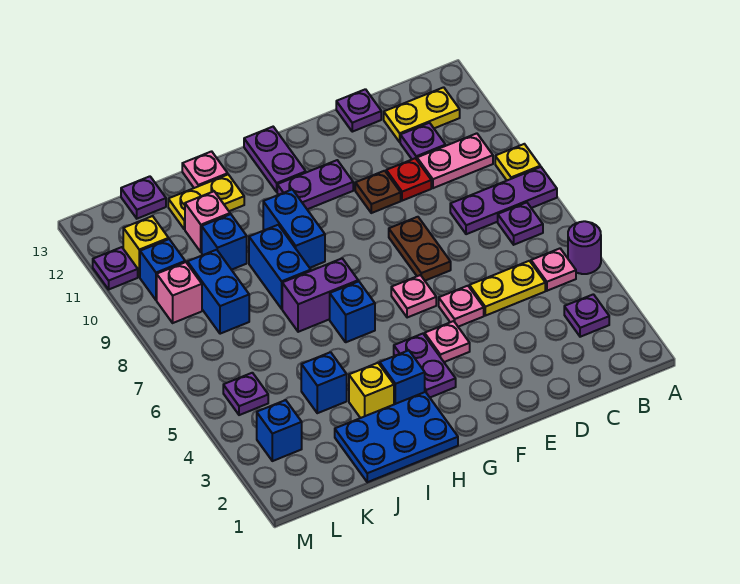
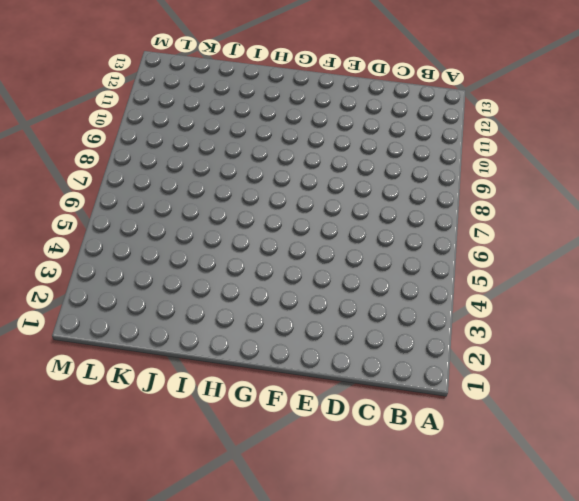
none -> purple 1x1 round brick [568,221,601,274]
none -> purple 1x3 plate [450,167,557,234]
none -> yellow 1x1 plate [495,144,540,180]
none -> purple 1x1 plate [564,294,609,337]

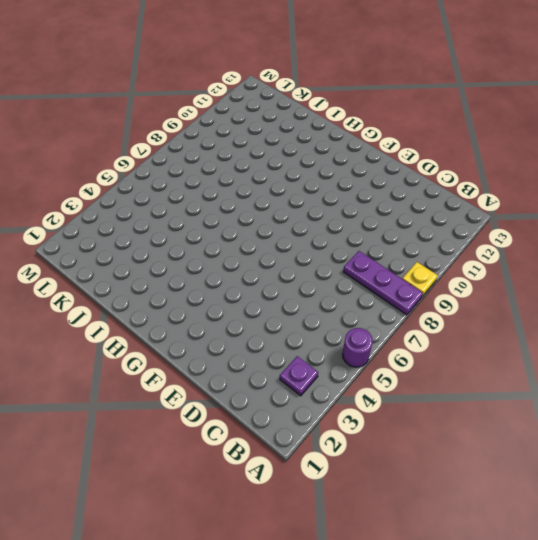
none -> pink 1x1 plate [531,249,576,291]
none -> purple 1x1 plate [498,202,543,245]
none -> pink 1x2 plate [417,133,493,188]
none -> yellow 1x2 plate [384,87,460,142]

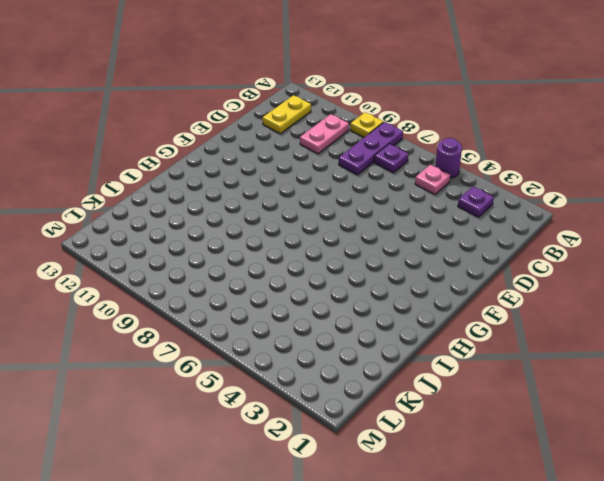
none -> yellow 1x2 plate [469,261,545,316]
none -> purple 1x1 plate [400,123,446,159]
none -> red 1x1 plate [386,158,431,201]
none -> purple 1x1 plate [336,89,381,132]

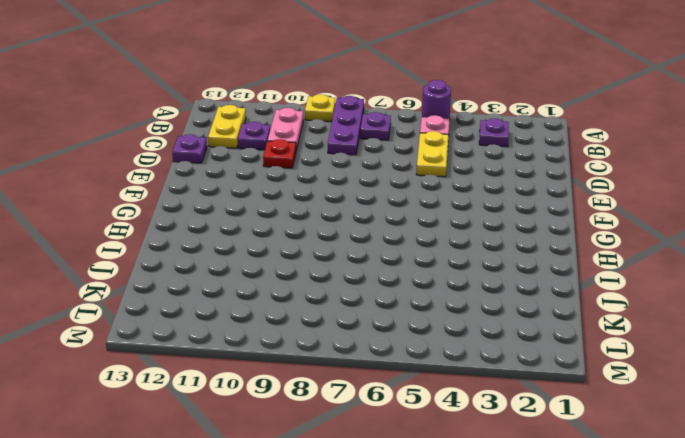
none -> pink 1x1 plate [439,286,484,327]
none -> brown 1x2 plate [389,217,451,281]
none -> brown 1x1 plate [355,171,401,213]
none -> pink 1x1 plate [425,321,470,362]

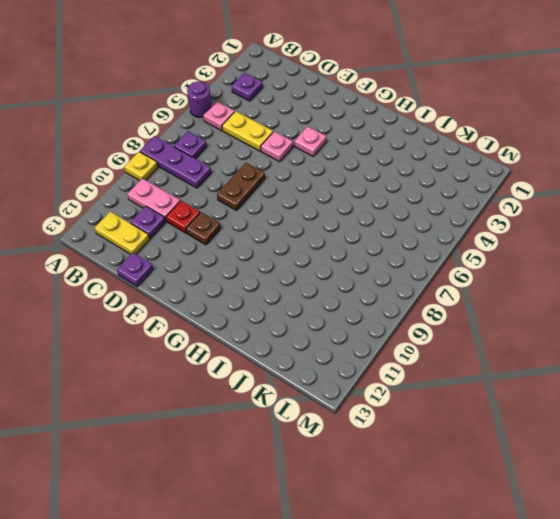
none -> pink 1x1 plate [391,275,436,318]
none -> purple 1x2 plate [277,160,353,209]
none -> purple 1x2 plate [394,334,456,397]
none -> purple 1x2 plate [244,127,306,192]

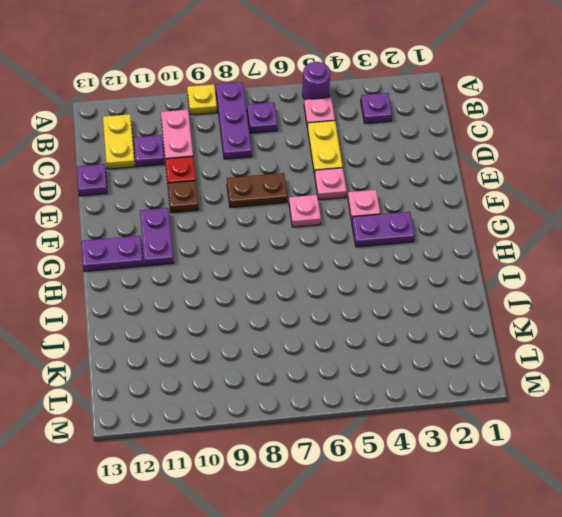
none -> blue 2x3 plate [335,392,458,482]
none -> blue 1x1 brick [380,350,425,404]
none -> blue 1x1 brick [330,281,375,342]
none -> purple 1x2 brick [282,259,358,332]

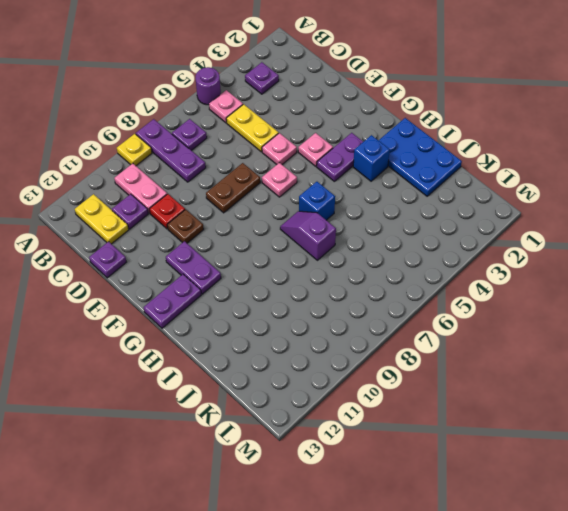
purple 1x2 slope [280,211,336,260] -> purple 1x2 brick [282,259,358,332]
none -> blue 1x2 brick [263,189,325,268]
none -> yellow 1x1 brick [349,363,394,418]
none -> blue 1x2 brick [249,225,311,309]
none -> yellow 1x2 plate [168,175,244,229]

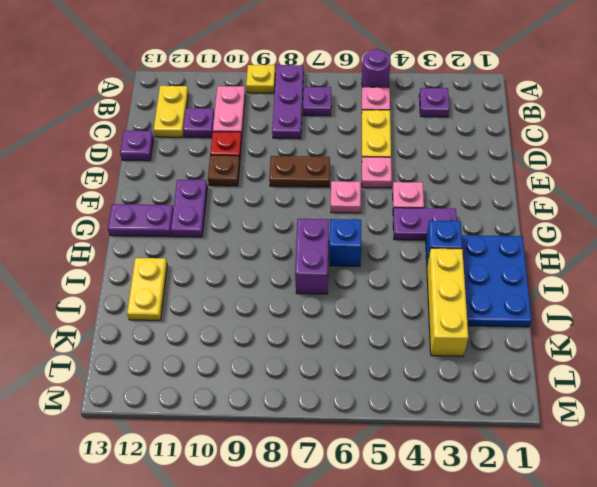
yellow 1x3 brick [427,248,468,356] -> yellow 1x1 brick [349,363,394,418]
none -> blue 1x2 brick [263,189,325,268]
none -> blue 1x2 brick [249,225,311,309]
none -> pink 1x1 plate [182,151,228,188]
none -> blue 1x1 brick [301,352,347,413]

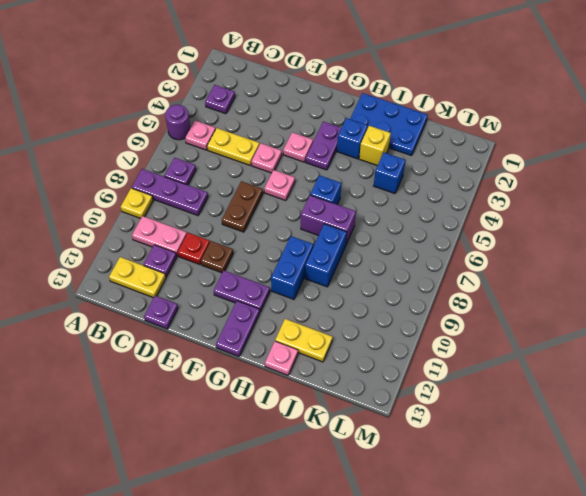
none -> blue 1x1 brick [202,214,247,270]
none -> pink 1x1 brick [185,191,230,252]
none -> blue 1x2 brick [187,250,249,334]
none -> purple 1x1 plate [121,176,166,219]

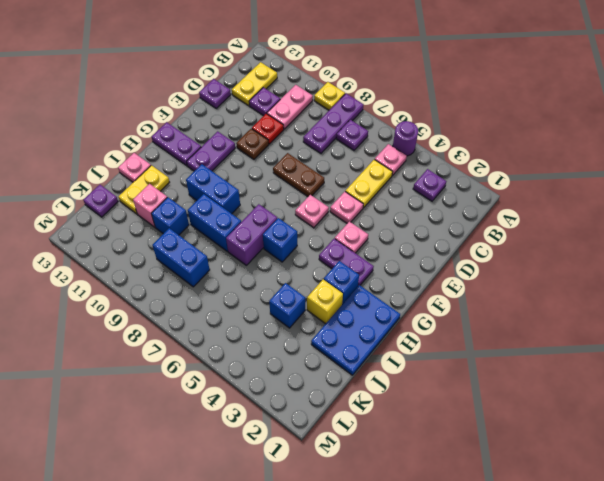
none -> blue 1x1 brick [257,400,302,461]
none -> purple 1x1 plate [223,373,268,415]
none -> pink 1x1 brick [157,262,202,323]
none -> blue 1x1 brick [140,239,185,300]

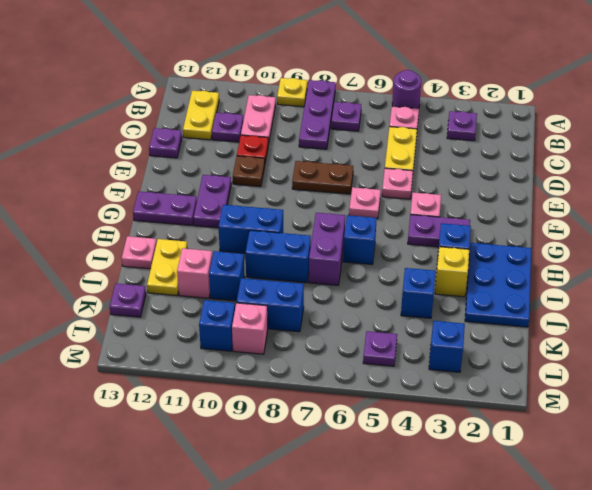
none -> yellow 1x1 brick [123,216,169,277]
none -> purple 1x1 plate [93,247,138,289]

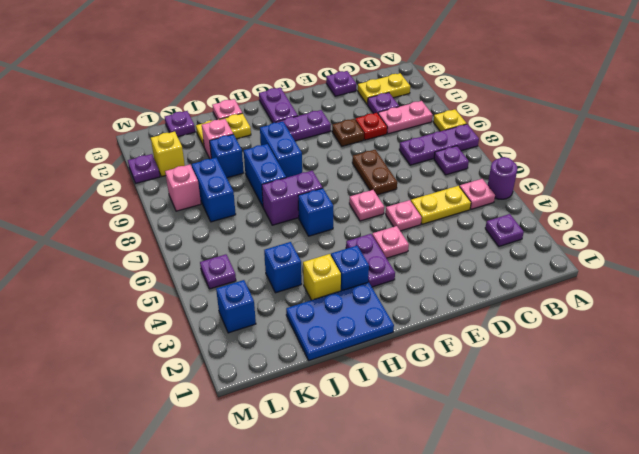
none -> blue 1x1 brick [140,239,185,300]

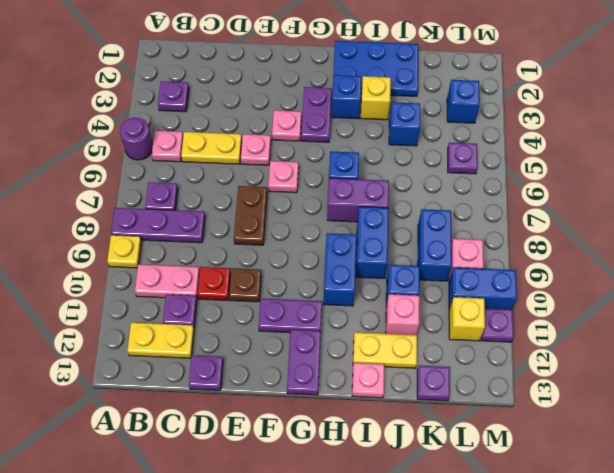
blue 1x2 brick [449,268,517,310] -> blue 1x1 brick [140,239,185,300]

